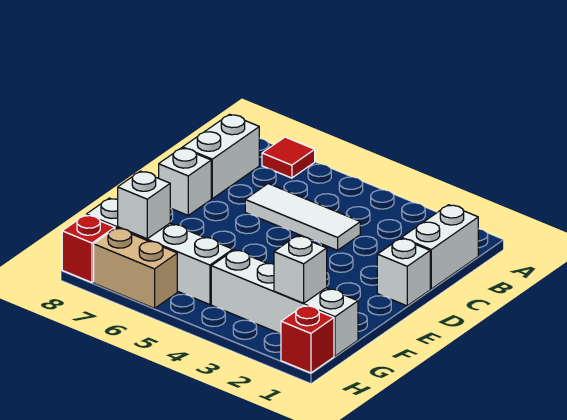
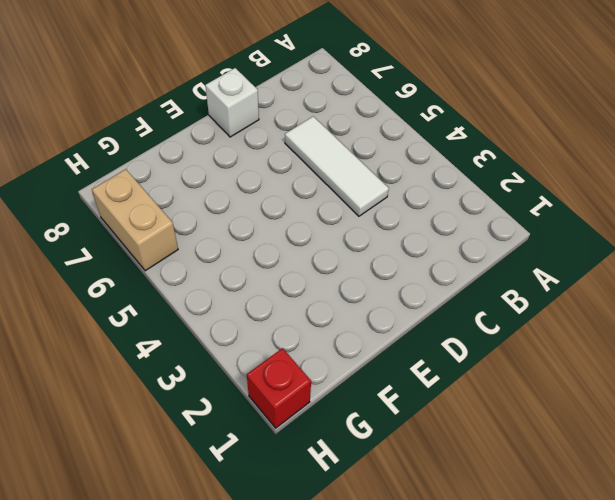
none -> red 1x1 tile [262,137,315,178]
none -> white 1x2 brick [402,205,478,289]
none -> white 1x2 brick [183,114,259,199]

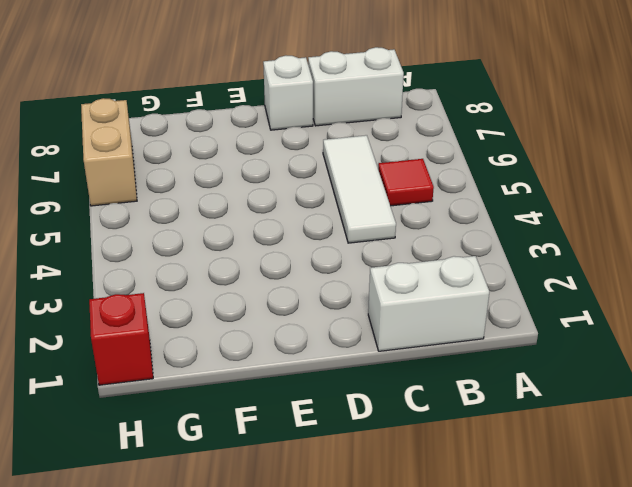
red 1x1 tile [378,159,434,206] -> red 1x1 tile moved to [262,137,315,178]
none -> white 1x1 brick [377,238,430,306]
none -> white 1x4 brick [211,250,358,356]
none -> white 1x4 brick [86,198,233,305]

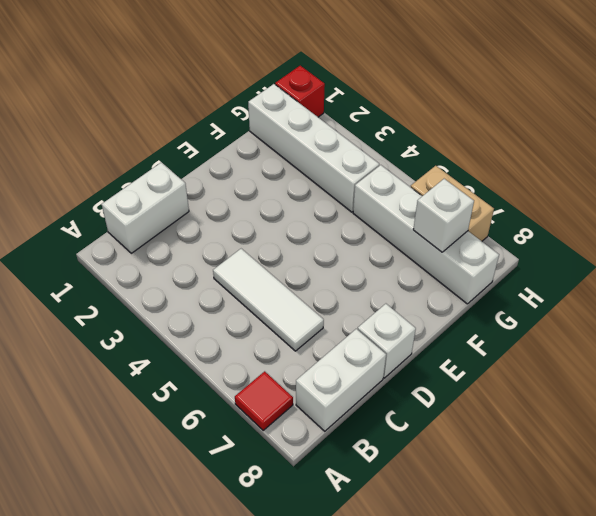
none -> white 1x1 brick [377,238,430,306]
none -> red 1x1 brick [62,215,115,283]
none -> white 1x1 brick [274,236,327,303]

